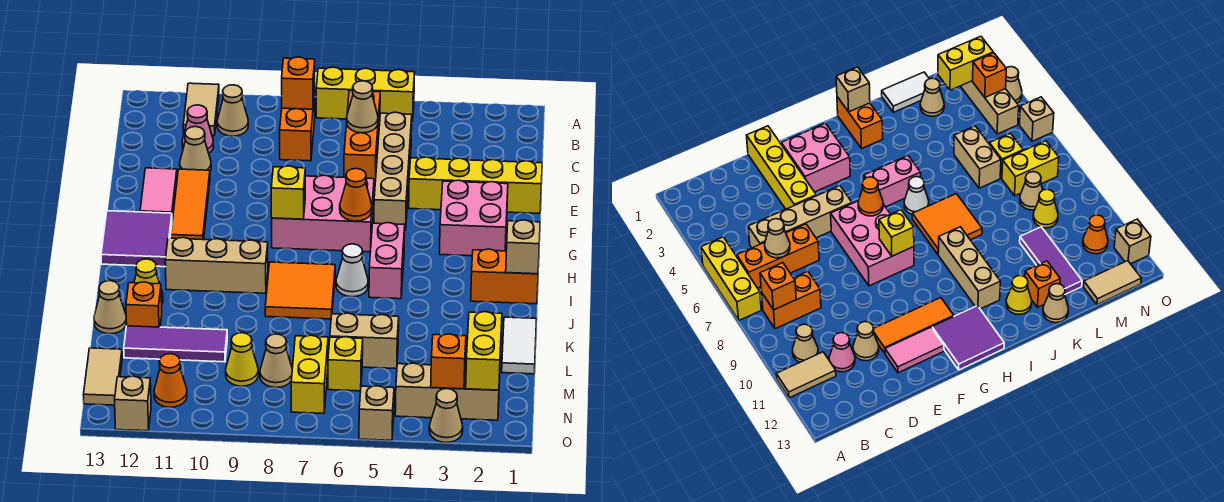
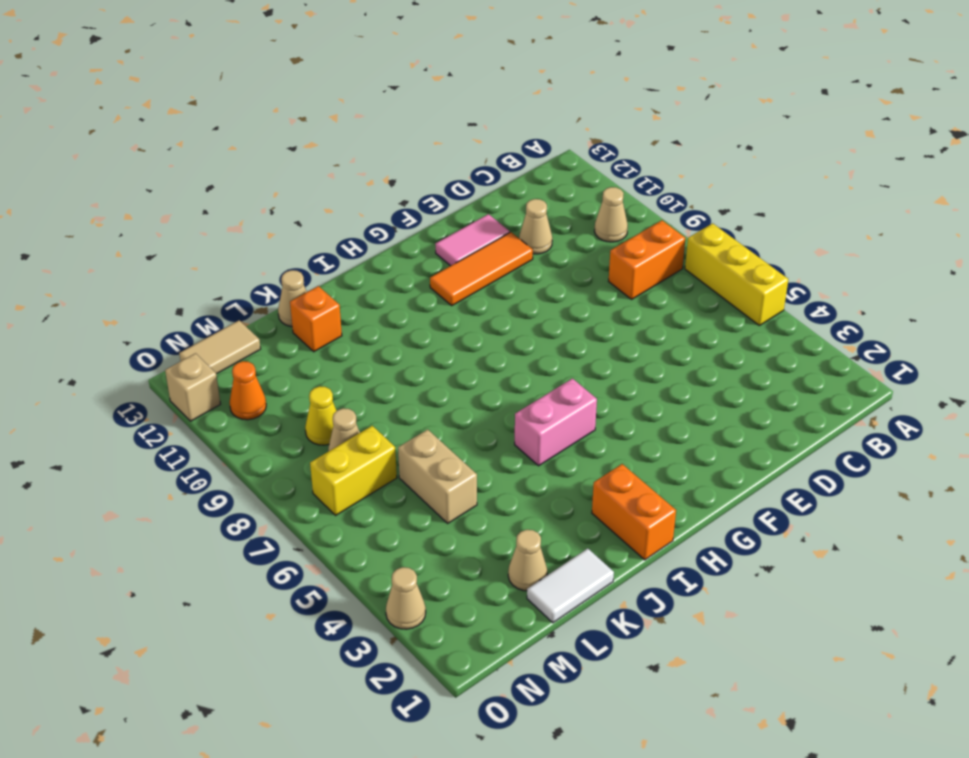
none -> tan 1x2 tile [183,83,219,136]
none -> orange 1x3 brick [344,91,380,185]
none -> tan 1x4 brick [374,112,412,230]
none -> pink 1x1 cone [182,105,214,153]

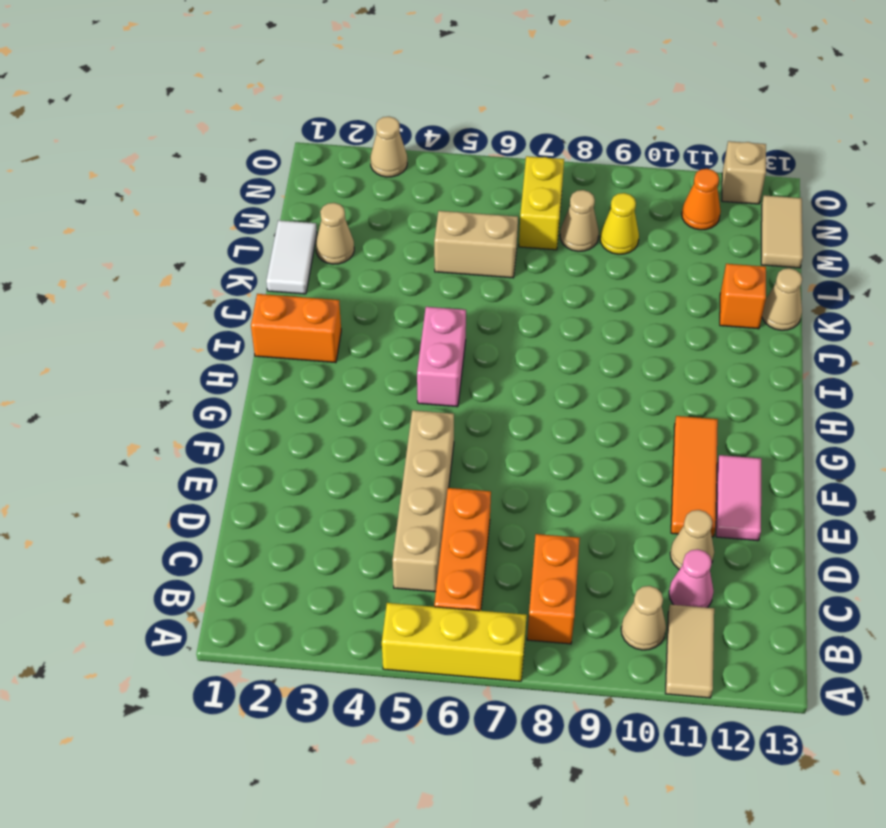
none -> yellow 1x4 brick [409,157,542,213]
none -> pink 2x2 brick [439,180,508,256]
none -> pink 2x3 brick [272,175,374,252]
none -> purple 2x2 tile [101,211,172,267]

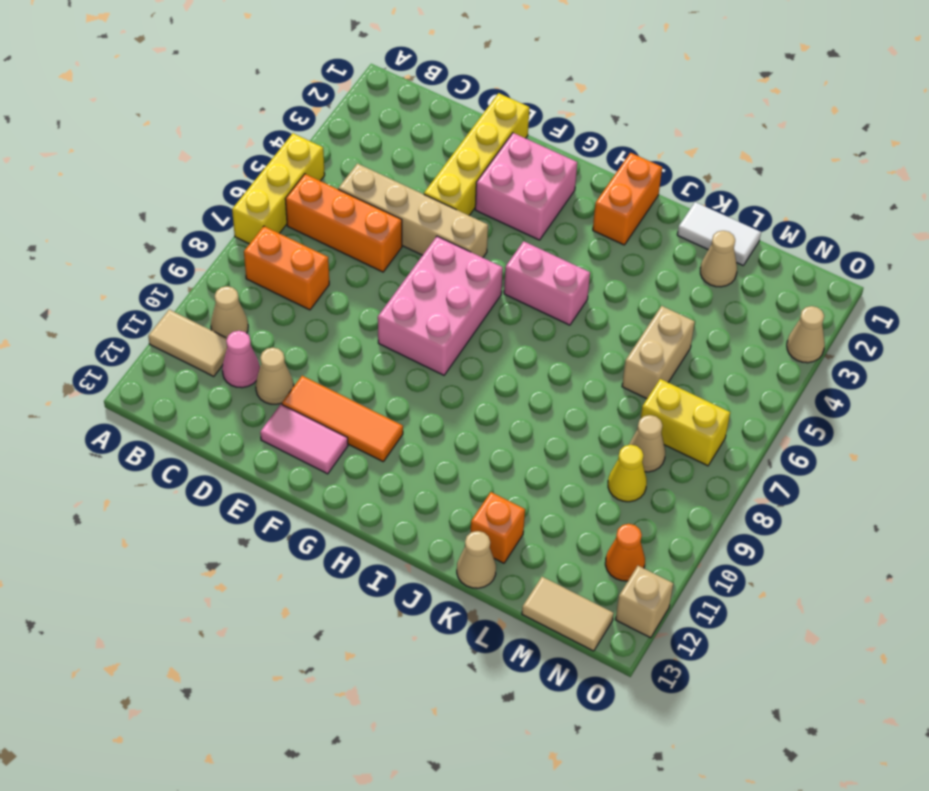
none -> purple 2x2 tile [101,211,172,267]
none -> white 1x1 cone [336,244,368,297]
none -> orange 2x2 tile [265,262,335,319]
none -> tan 1x3 brick [165,237,268,293]

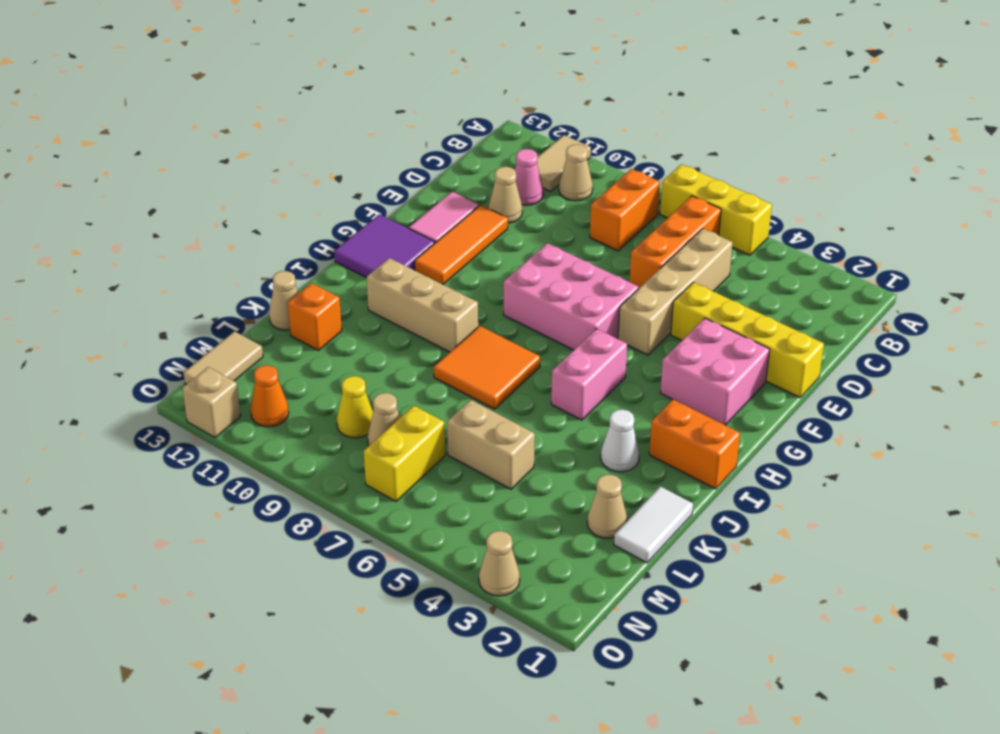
white 1x1 cone [601,409,639,472] -> white 1x1 cone moved to [336,244,368,297]
none -> yellow 1x1 cone [134,259,163,303]
none -> purple 1x3 tile [124,326,227,362]
none -> yellow 1x1 brick [328,337,363,391]
none -> tan 1x3 brick [395,363,500,420]

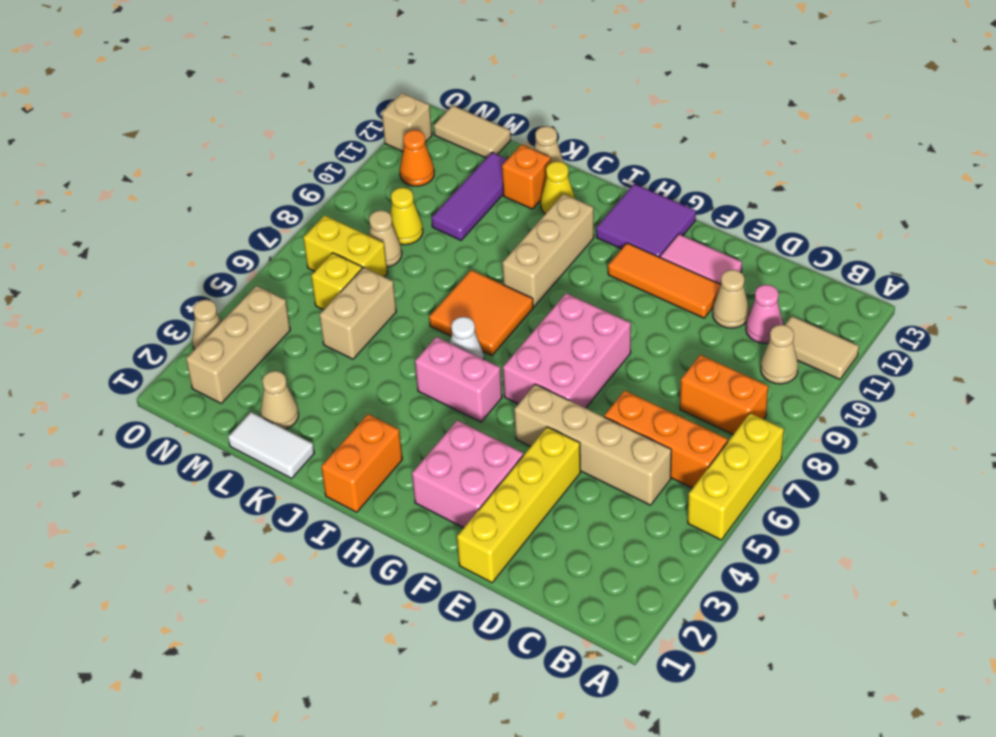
none -> tan 1x1 brick [359,386,394,440]
none -> orange 1x1 brick [282,57,315,109]
none -> tan 1x1 cone [347,81,378,133]
none -> orange 1x1 cone [340,169,372,221]

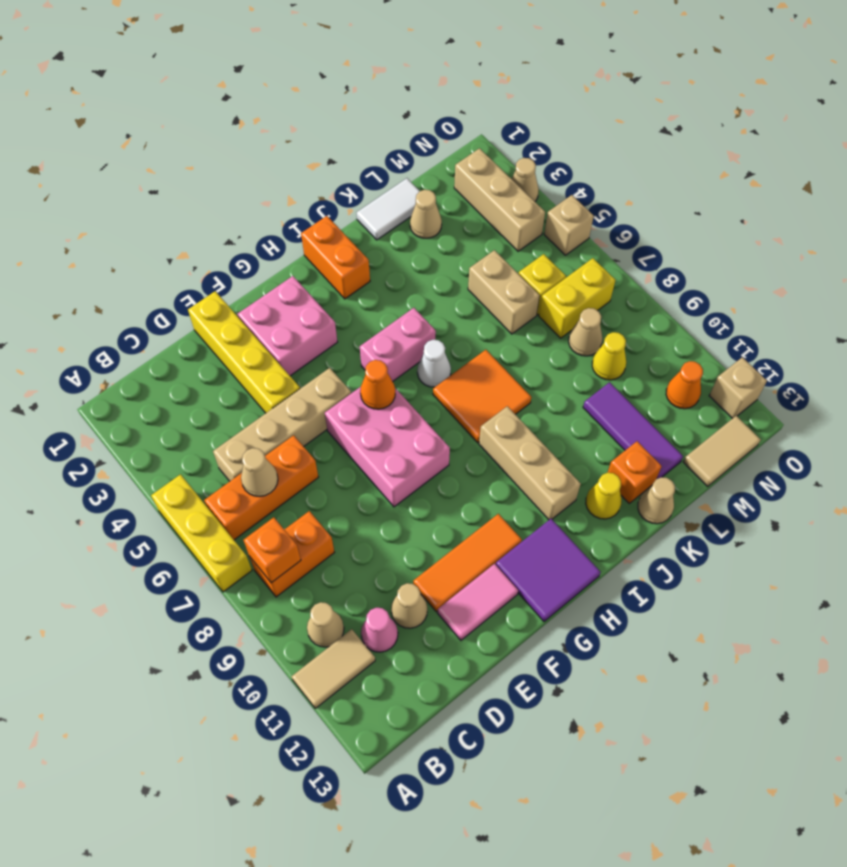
none -> yellow 1x1 brick [271,166,305,219]
none -> tan 1x1 brick [506,220,540,274]
none -> yellow 1x2 brick [466,312,502,390]
none -> orange 1x1 brick [431,334,466,389]

